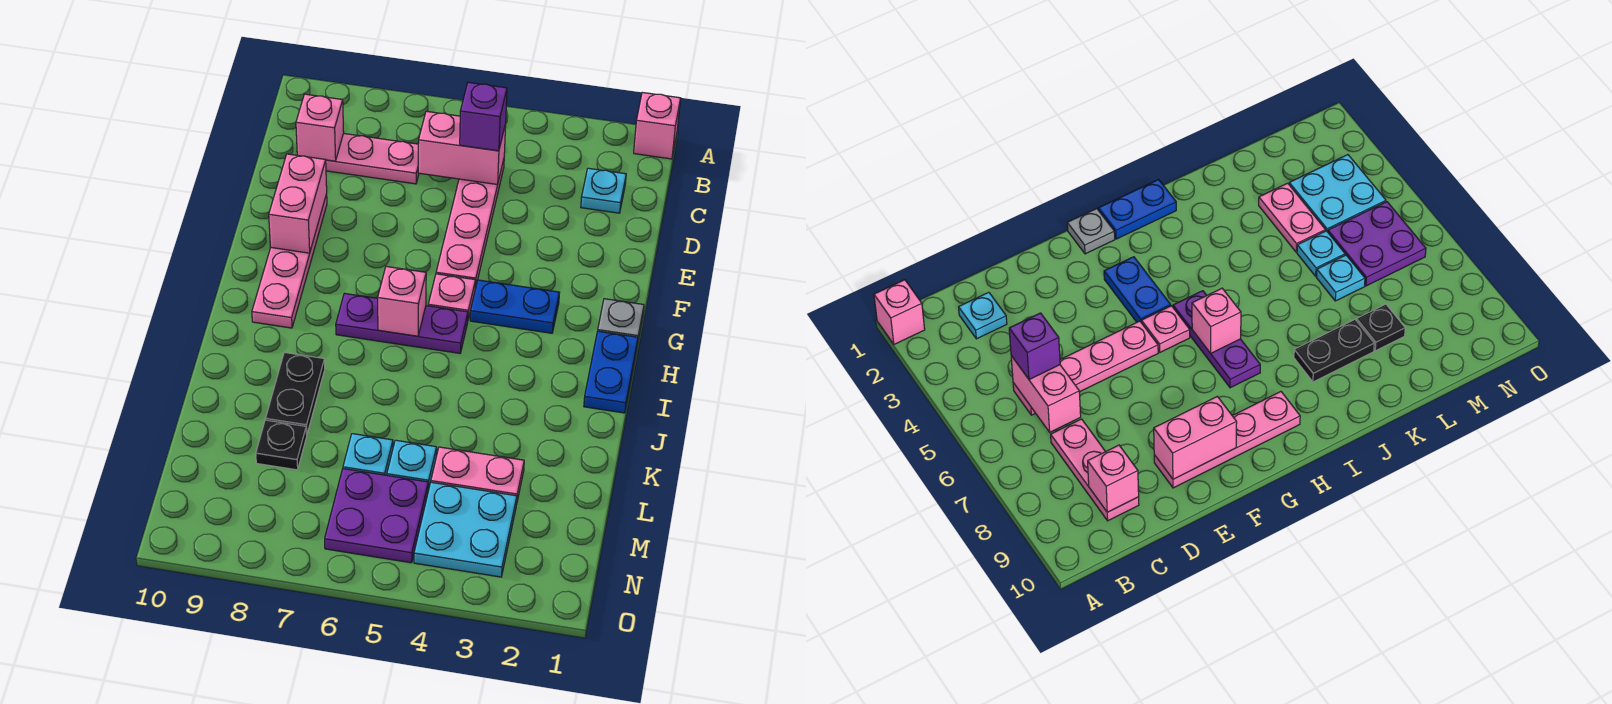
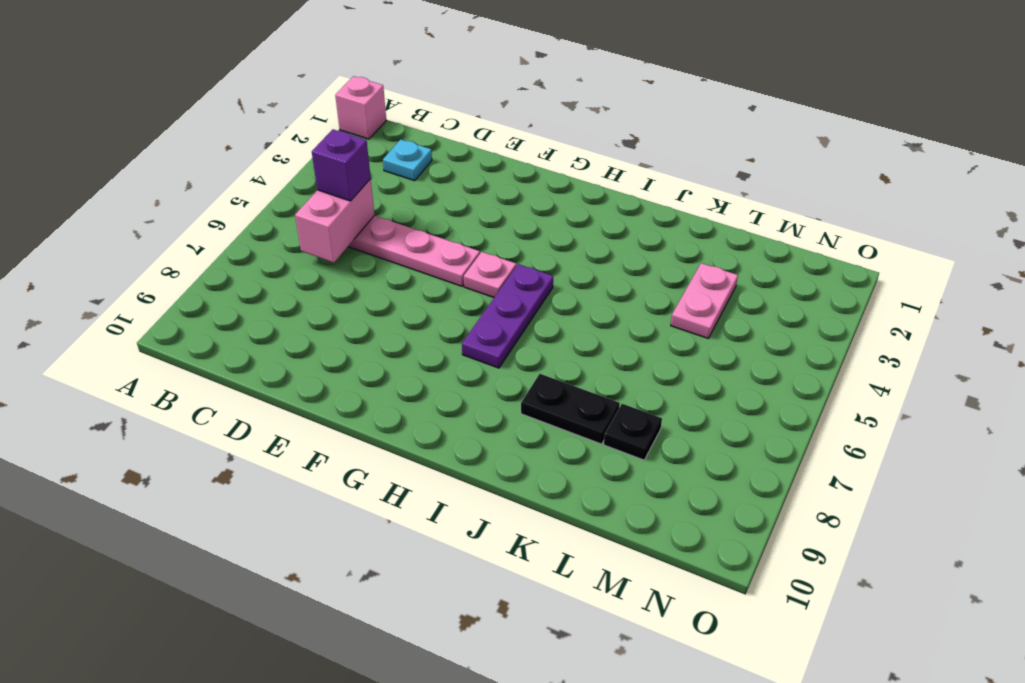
none -> pink 1x3 plate [326,133,419,184]
none -> pink 1x4 plate [252,194,327,328]
none -> grey 1x1 plate [598,299,644,340]

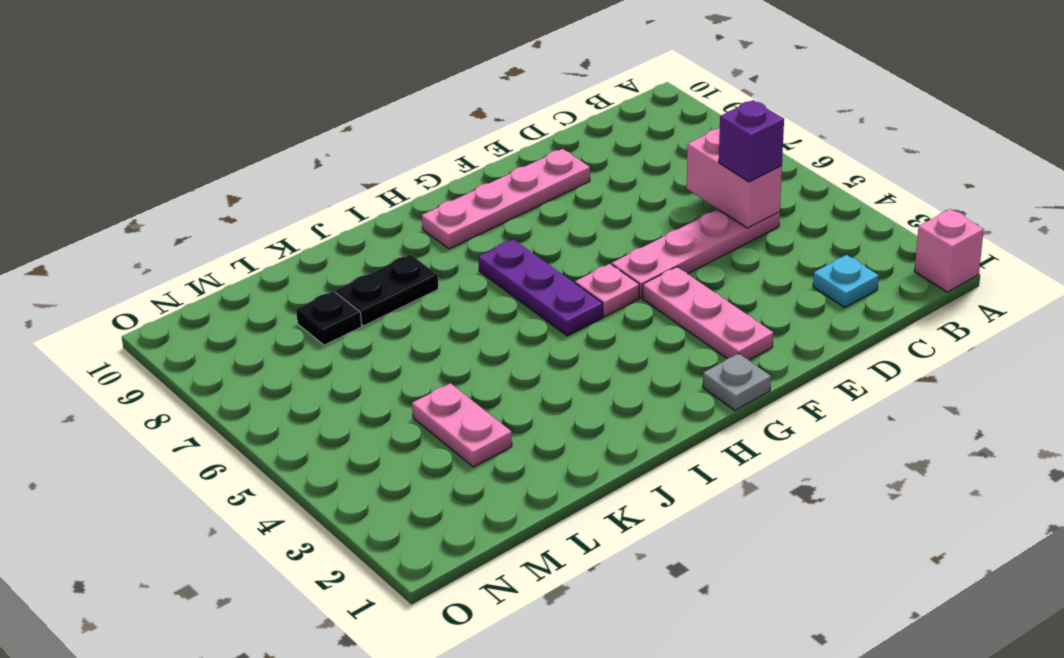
pink 1x3 plate [643,267,773,360] -> pink 1x3 plate moved to [326,133,419,184]
none -> blue 1x2 plate [470,280,560,333]
none -> blue 1x2 plate [584,331,638,413]
none -> cyan 1x1 plate [387,440,437,490]

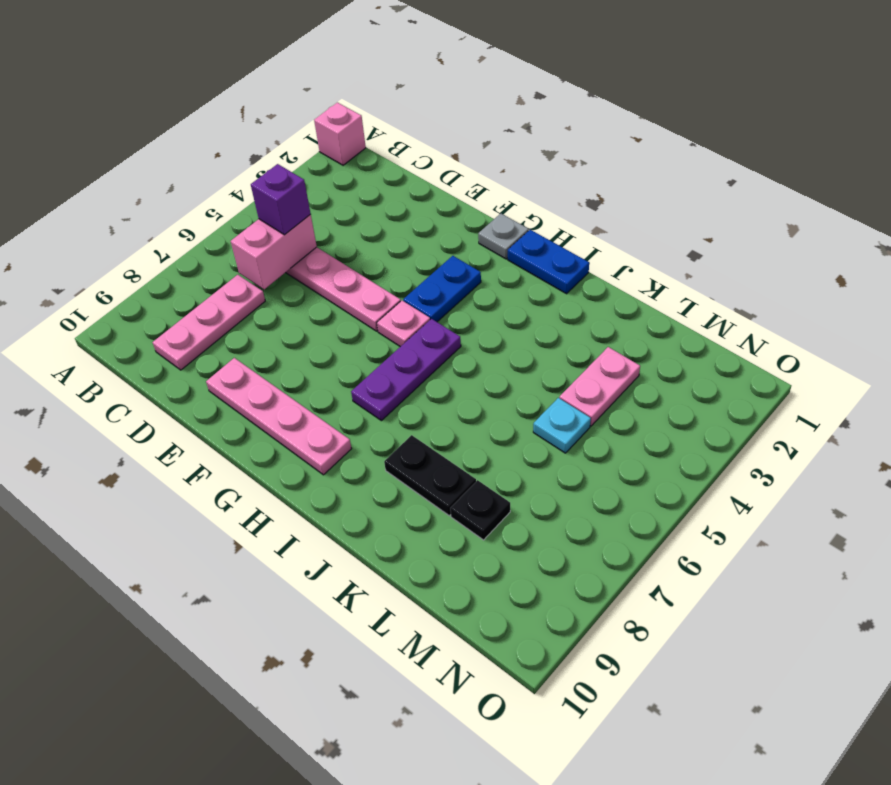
none -> cyan 1x1 plate [581,168,626,213]
none -> cyan 1x1 plate [343,434,393,475]
none -> cyan 2x2 plate [414,482,517,577]

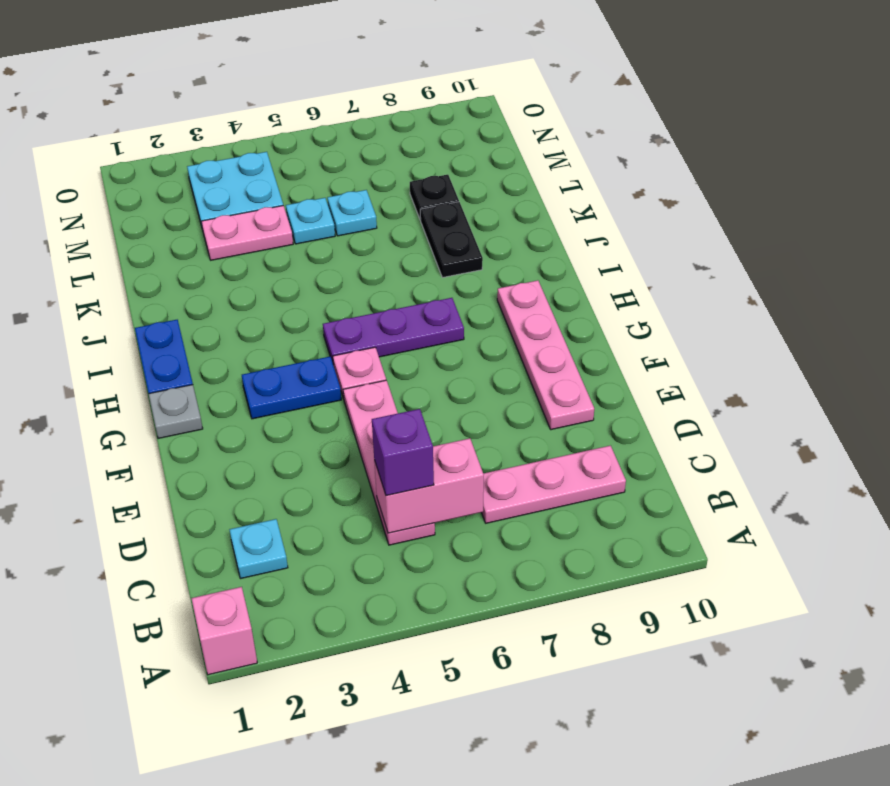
none -> purple 2x2 plate [325,469,428,563]
none -> pink 1x1 brick [296,94,344,161]
none -> pink 1x2 brick [269,154,327,253]

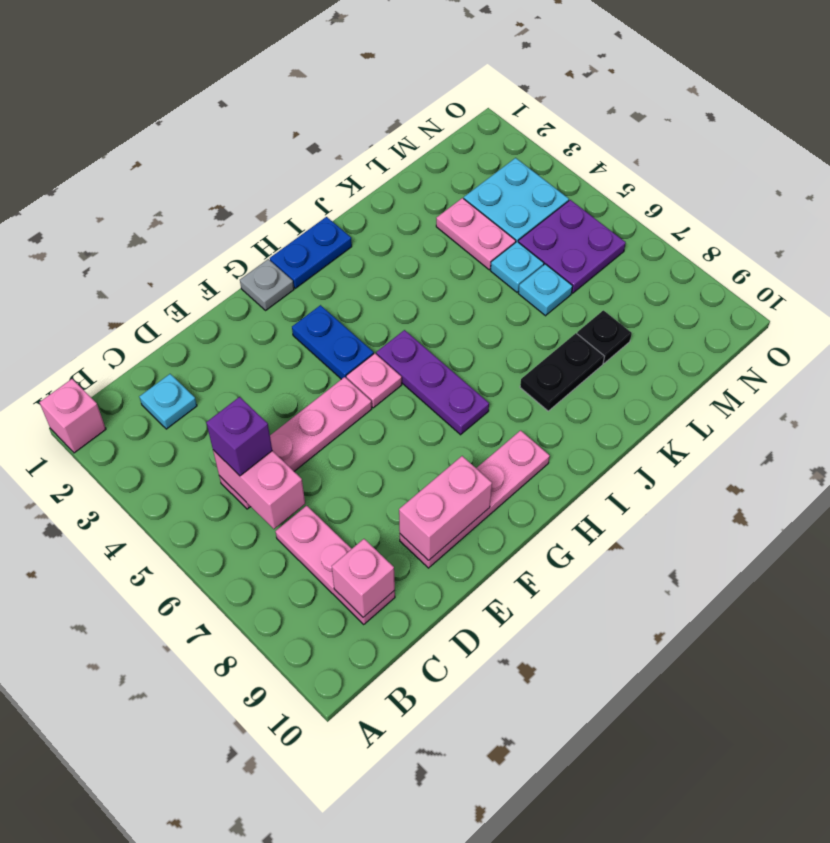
none -> pink 1x1 brick [378,266,426,336]

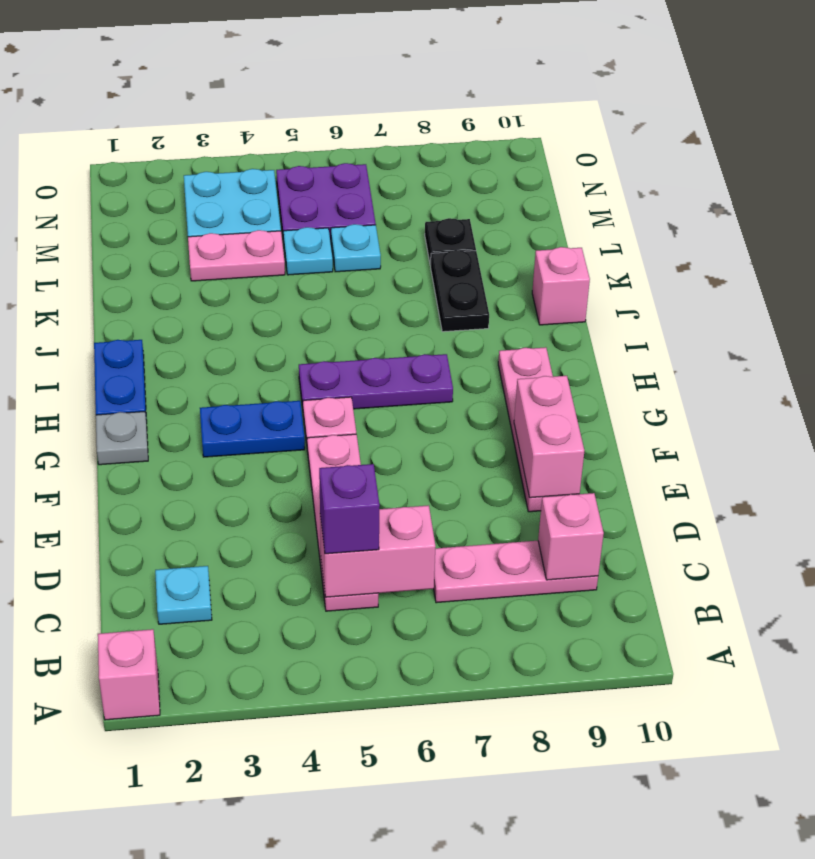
pink 1x1 brick [532,247,590,325] -> pink 1x1 brick moved to [378,266,426,336]

